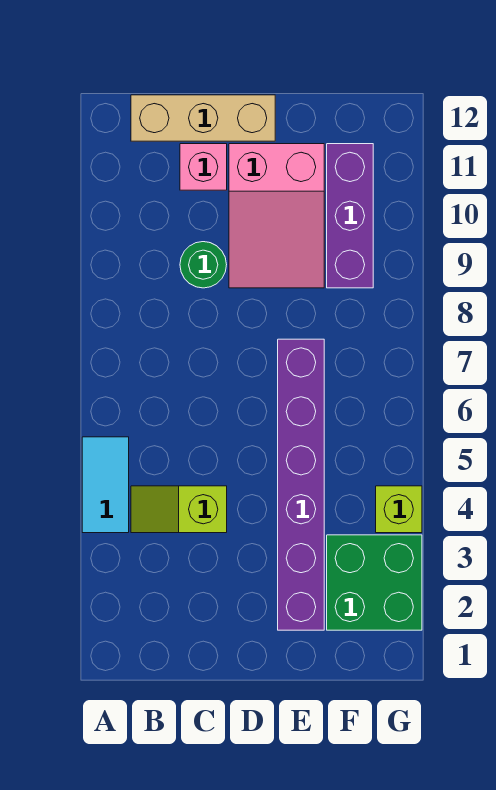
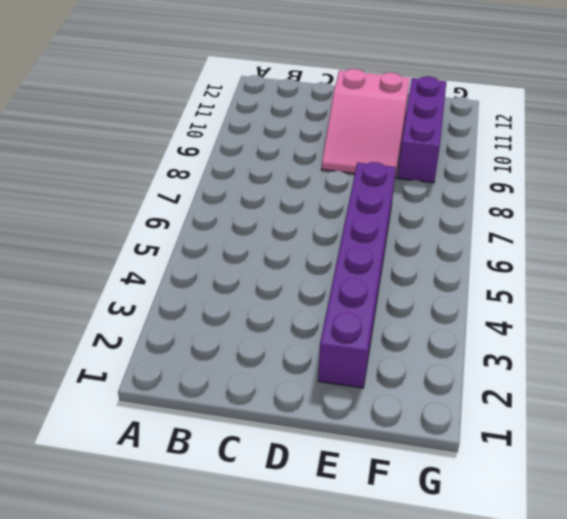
none -> cyan 1x2 tile [82,437,129,533]
none -> lime 1x2 slope [131,486,227,533]

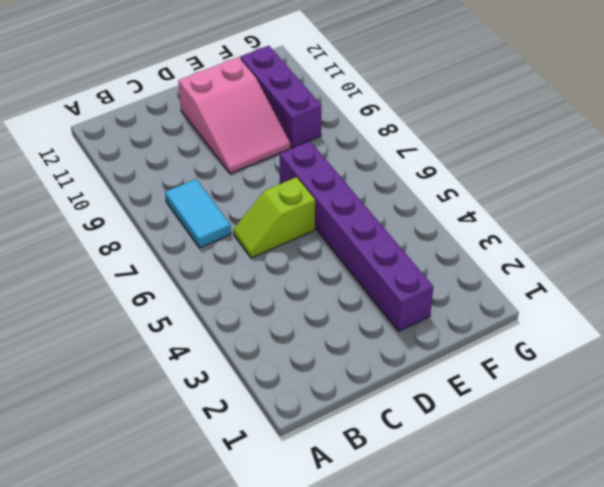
cyan 1x2 tile [165,179,231,248] -> cyan 1x2 tile moved to [82,437,129,533]
lime 1x2 slope [233,177,315,258] -> lime 1x2 slope moved to [131,486,227,533]
none -> tan 1x3 brick [131,95,275,141]
none -> green 1x1 round brick [180,242,227,288]

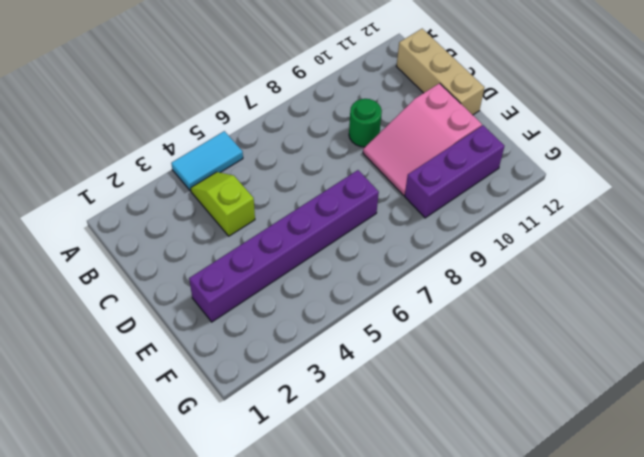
none -> pink 1x1 brick [180,144,227,190]
none -> green 2x2 brick [327,535,422,630]

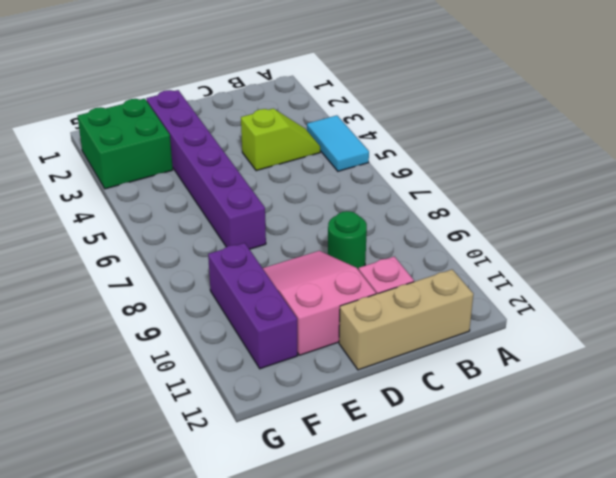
none -> lime 1x1 brick [376,486,422,533]

